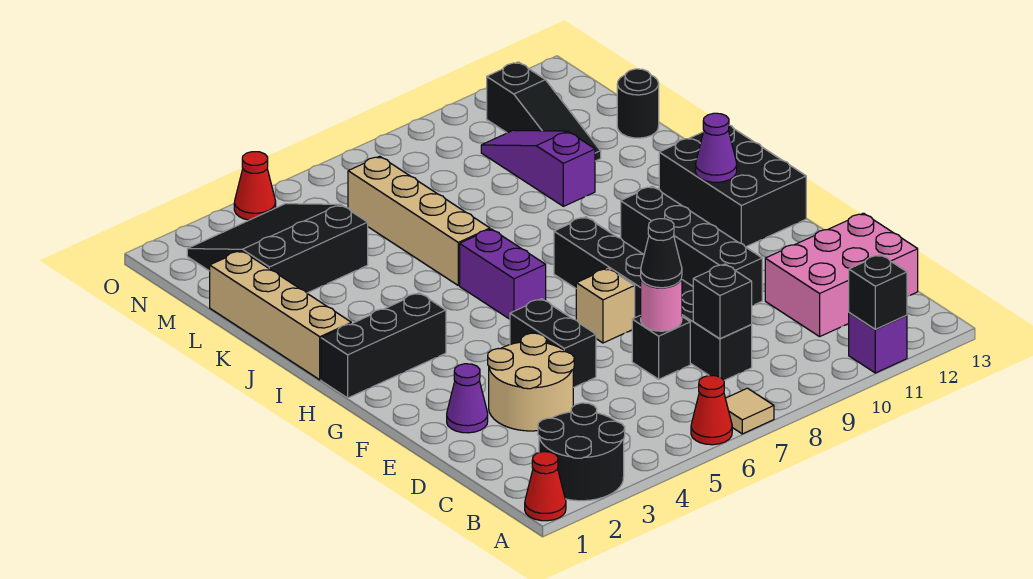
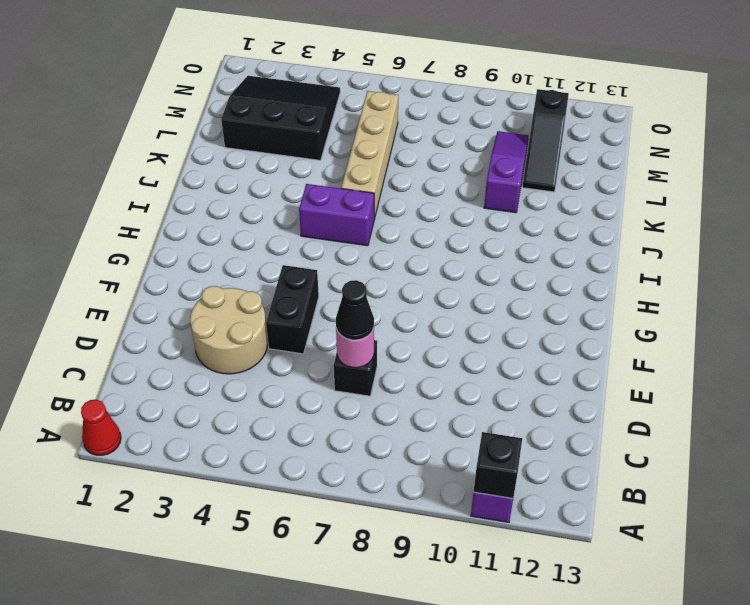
purple 1x2 brick [299,184,374,246] -> purple 1x2 brick turned to [460,229,546,319]
none -> black 2x2 round brick [538,403,625,501]
none -> red 1x1 cone [691,376,732,445]
none -> tan 1x1 tile [725,388,774,434]

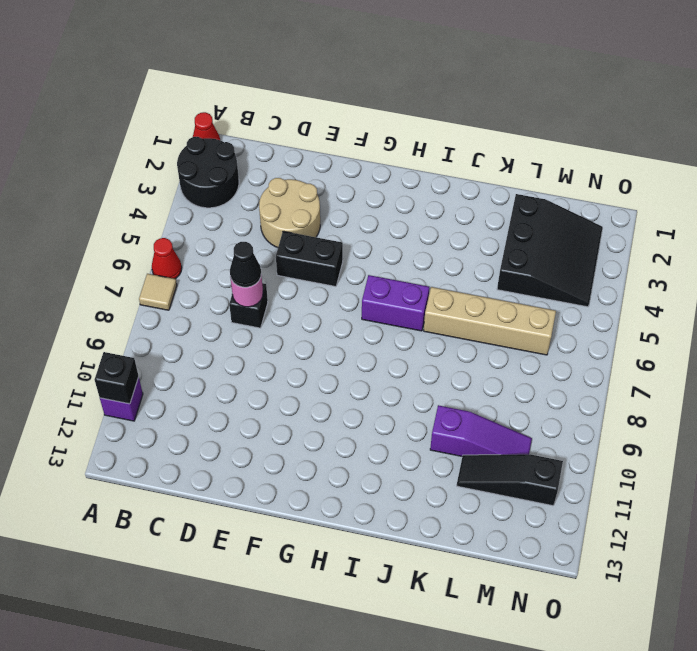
none -> black 1x6 brick [554,217,752,380]
none -> pink 2x3 brick [765,213,918,337]
none -> purple 1x1 cone [447,364,488,433]

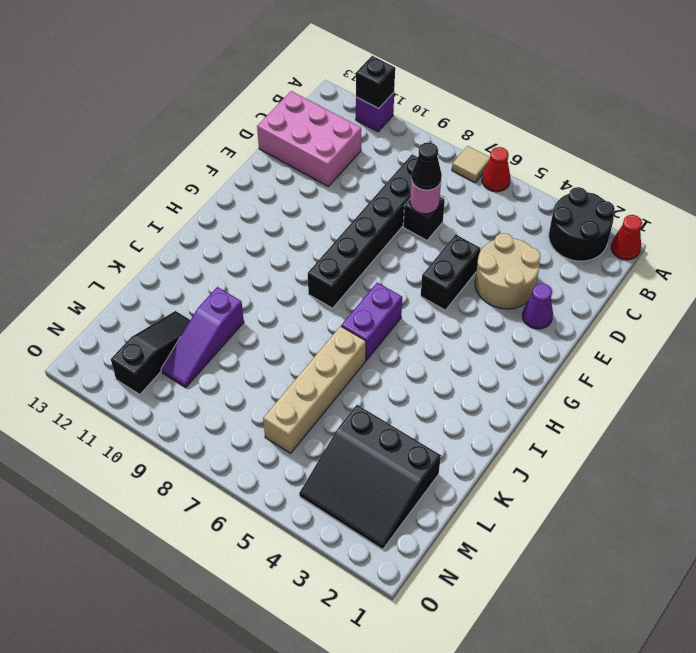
none -> black 1x4 brick [621,186,762,305]
none -> tan 1x1 brick [576,268,635,343]
none -> black 2x3 brick [659,125,806,247]

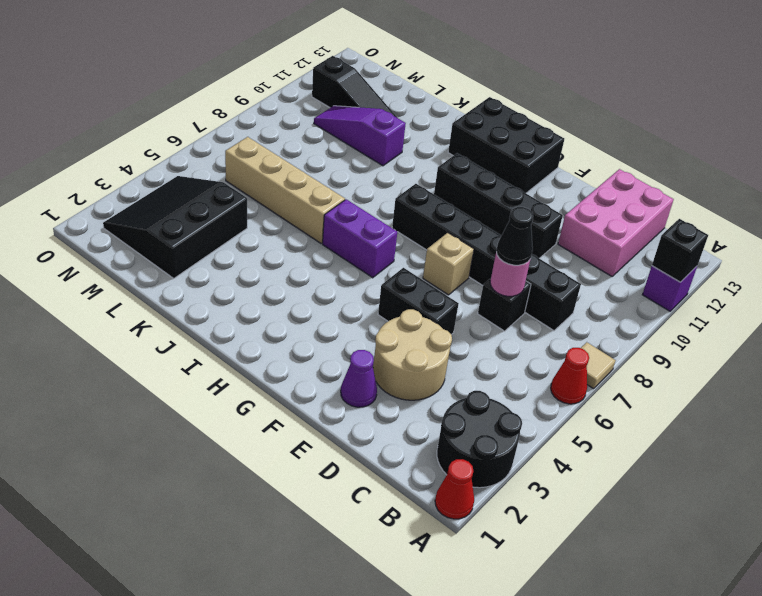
none -> black 1x3 brick [321,293,446,398]
none -> tan 1x4 brick [210,251,351,380]
none -> black 1x1 round brick [617,69,659,138]

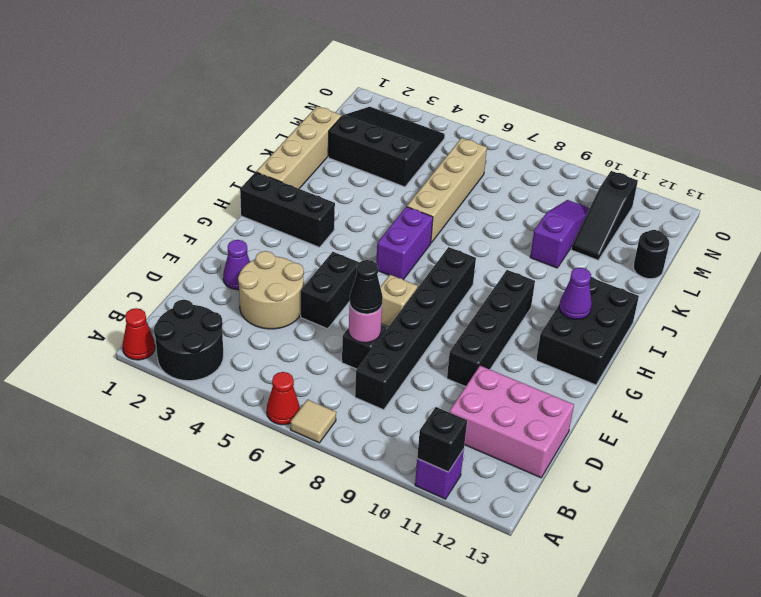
none -> red 1x1 cone [234,152,276,220]
none -> black 1x1 brick [693,264,752,339]

